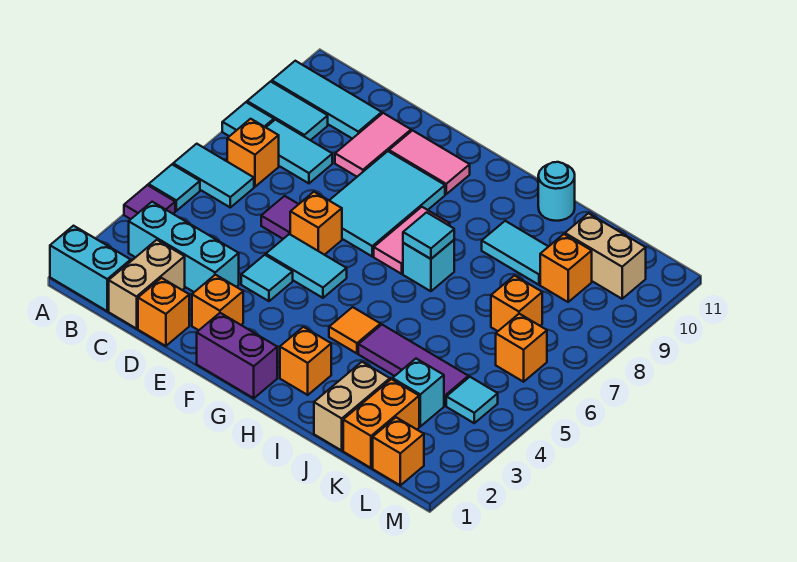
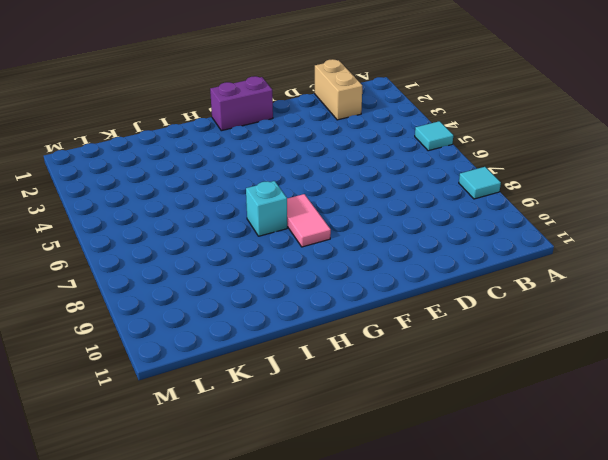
none -> cyan 1x2 brick [50,226,131,311]
none -> purple 1x1 tile [124,185,175,219]
none -> cyan 1x2 tile [173,144,254,207]
none -> cyan 1x2 tile [247,81,328,140]

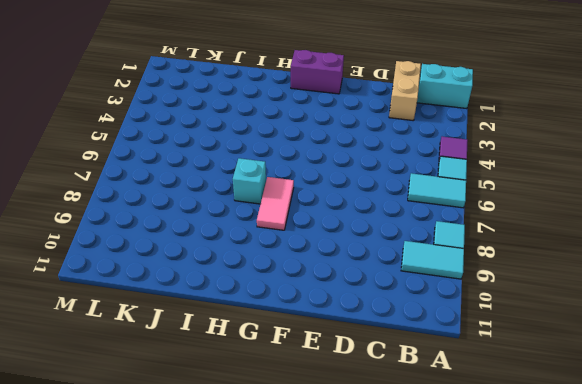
none -> cyan 1x3 tile [272,61,382,139]
none -> cyan 1x3 brick [129,202,239,292]
none -> orange 1x1 brick [227,119,279,187]
none -> cyan 1x2 tile [266,120,332,183]

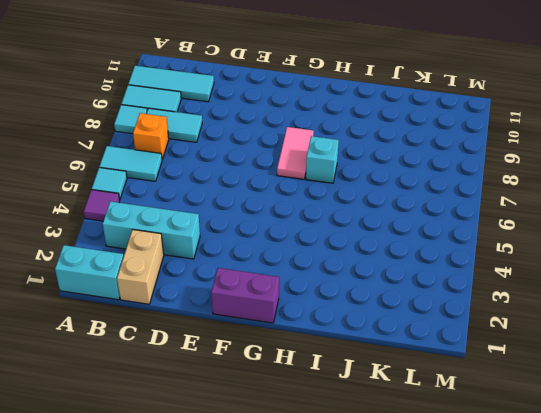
none -> orange 1x1 brick [138,278,189,346]
none -> purple 1x1 tile [261,196,299,239]
none -> pink 1x2 tile [335,113,411,177]
none -> orange 1x1 brick [192,275,243,330]

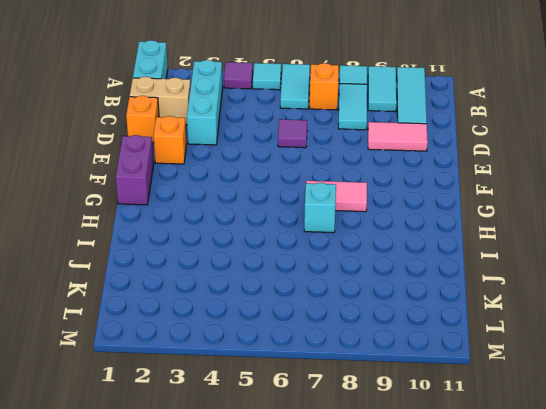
none -> cyan 1x1 tile [241,255,293,301]
none -> cyan 1x2 tile [266,234,347,298]
none -> orange 1x1 brick [290,192,342,255]
none -> cyan 2x3 tile [329,151,445,256]

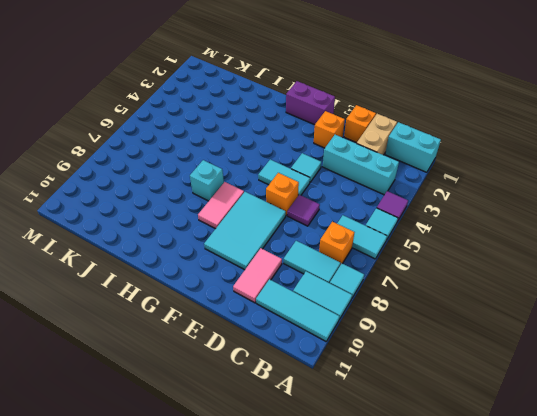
none -> pink 1x2 tile [389,130,470,194]
none -> orange 1x1 brick [280,327,331,395]
none -> orange 1x1 tile [329,307,381,353]
none -> purple 1x3 tile [358,325,468,406]

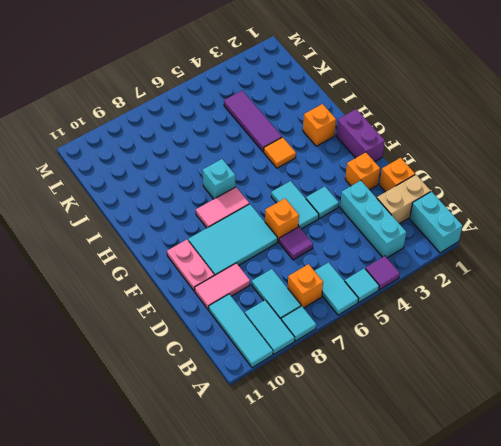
pink 1x2 plate [167,240,214,291] -> pink 1x2 tile [389,130,470,194]
none -> cyan 1x2 tile [482,221,549,285]
none -> cyan 1x1 round brick [538,162,575,221]
none -> tan 1x2 brick [314,362,390,450]
none -> orange 1x2 brick [343,379,419,468]

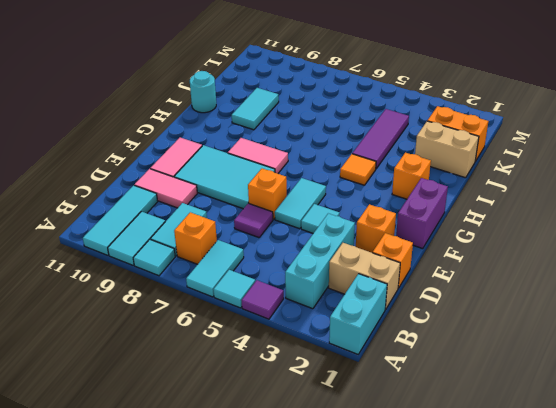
none -> cyan 1x1 brick [403,240,454,291]
none -> cyan 1x1 brick [392,359,444,426]
none -> orange 1x1 brick [491,276,542,331]
none -> orange 1x1 brick [540,234,592,302]

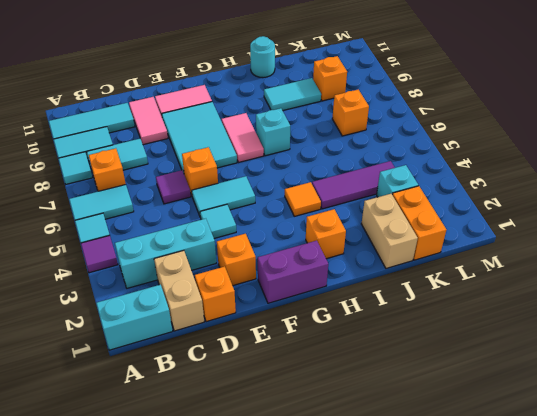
none -> tan 1x2 brick [565,213,646,299]
none -> orange 1x1 brick [373,417,424,485]
none -> cyan 1x1 tile [446,377,498,423]
none -> orange 1x1 brick [496,314,547,382]

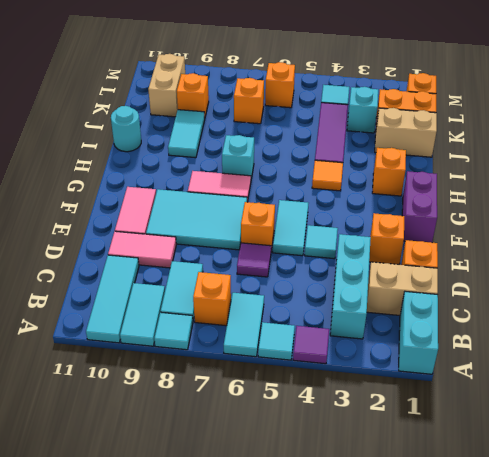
none -> cyan 1x1 tile [403,212,454,259]

